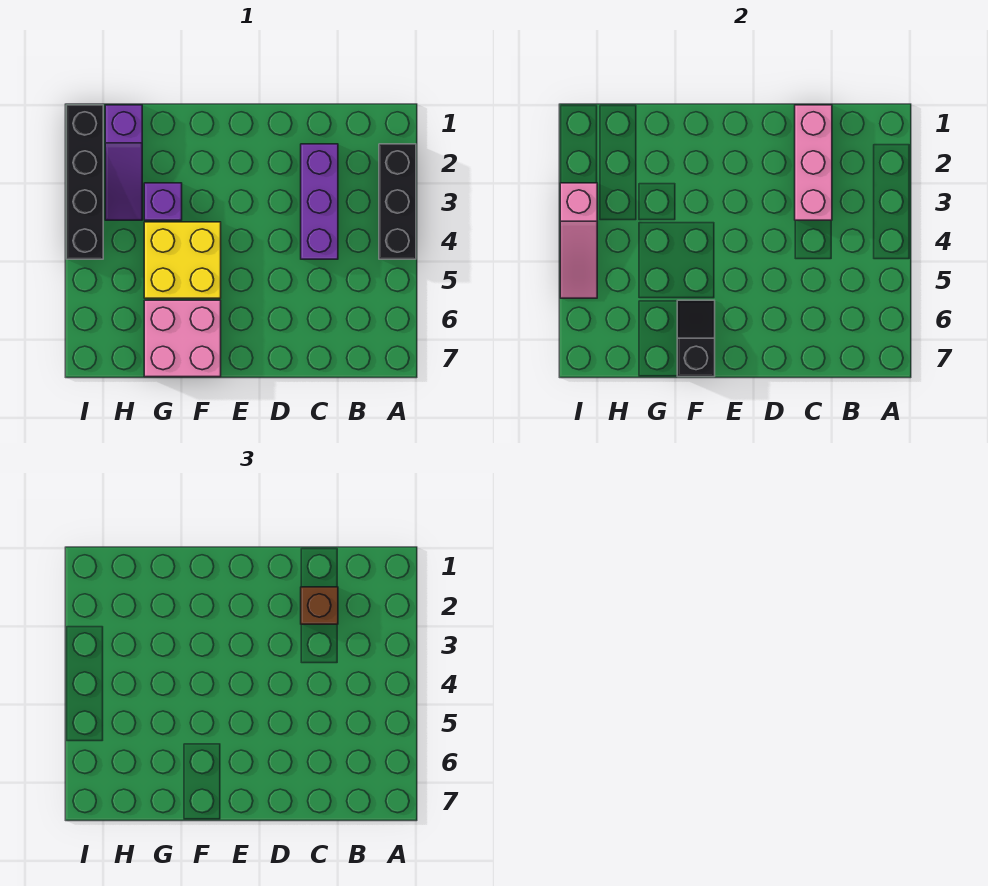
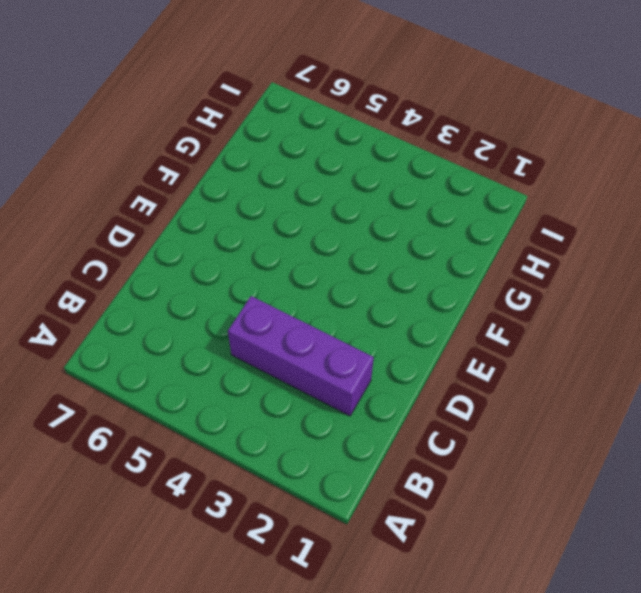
none -> black 1x3 brick [379,144,416,259]
none -> yellow 2x2 brick [144,222,221,298]

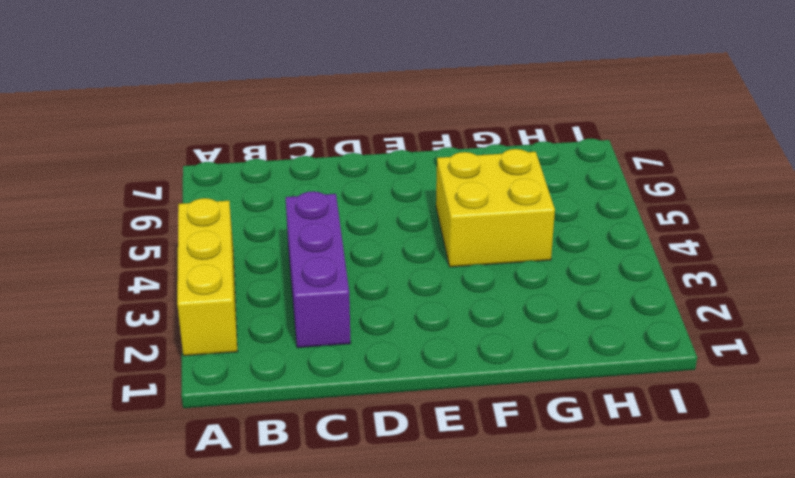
yellow 1x3 brick [177,198,237,356] -> black 1x3 brick [379,144,416,259]
none -> pink 2x2 brick [144,300,221,377]
none -> purple 1x1 brick [144,183,182,220]

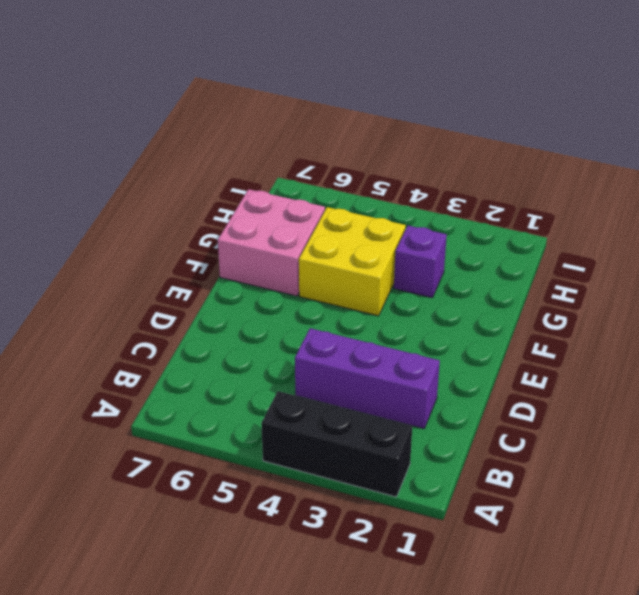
none -> purple 1x3 slope [105,105,142,220]
none -> black 1x4 brick [66,105,103,259]

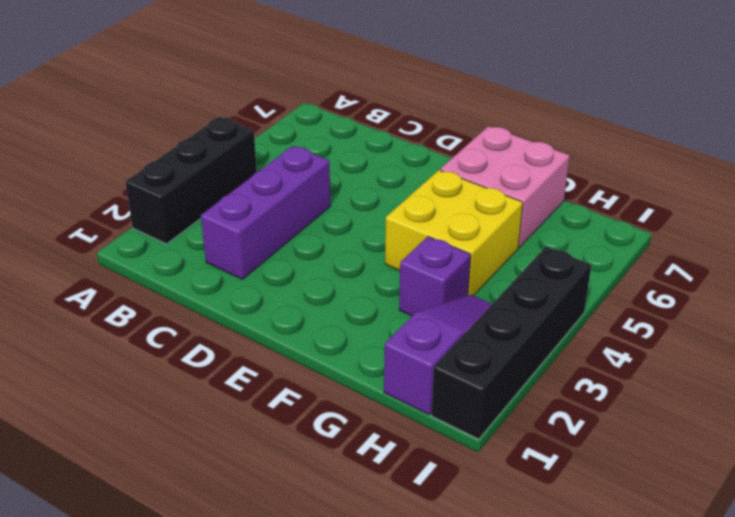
none -> pink 1x3 brick [795,105,832,220]
none -> black 1x2 slope [677,300,715,377]

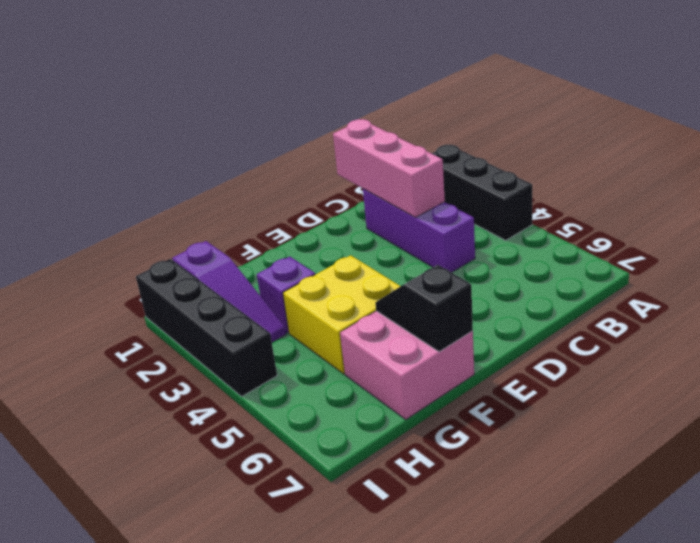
none -> pink 1x3 slope [560,183,597,298]
none -> brown 1x1 brick [301,587,338,624]

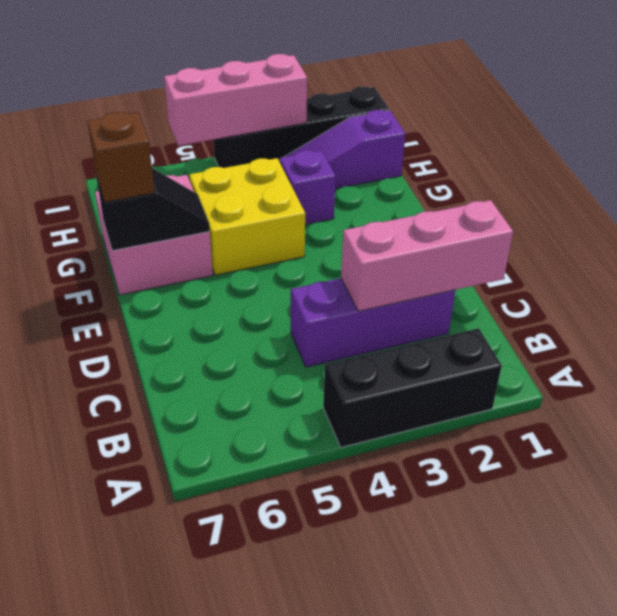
brown 1x1 brick [87,112,155,202] -> brown 1x1 brick moved to [301,587,338,624]
pink 1x3 brick [164,54,307,146] -> pink 1x3 slope [560,183,597,298]

